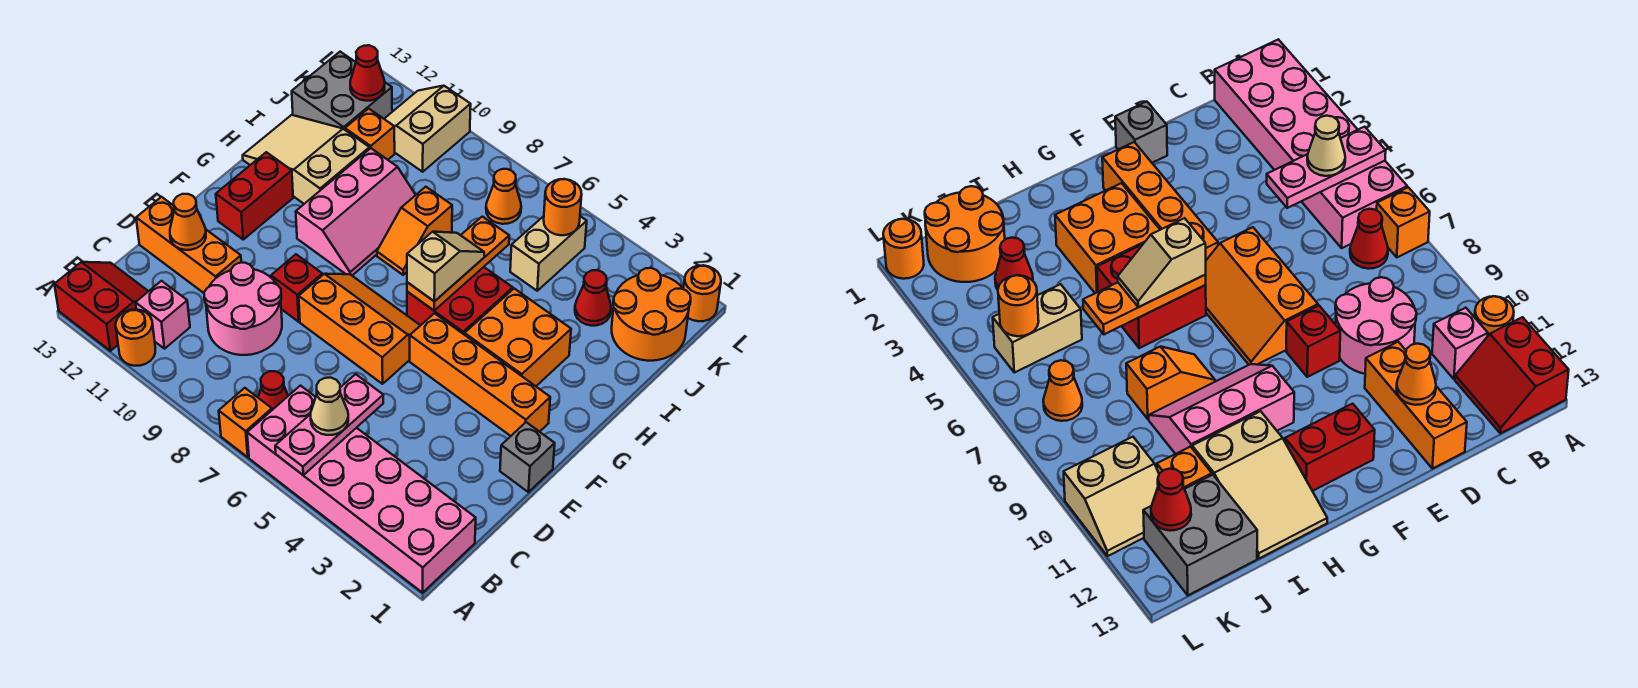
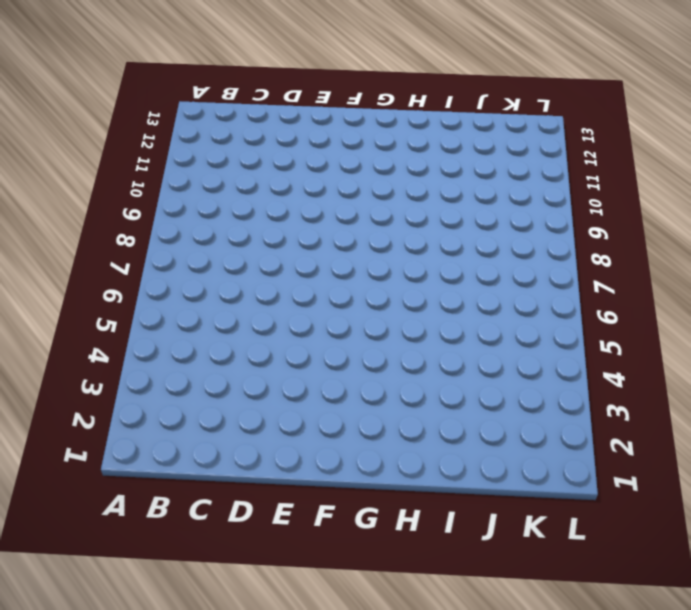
none -> pink 2x6 brick [247,386,476,593]
none -> orange 1x1 brick [219,388,272,457]
none -> orange 1x1 round brick [116,309,155,366]
none -> red 2x2 slope [54,262,148,351]

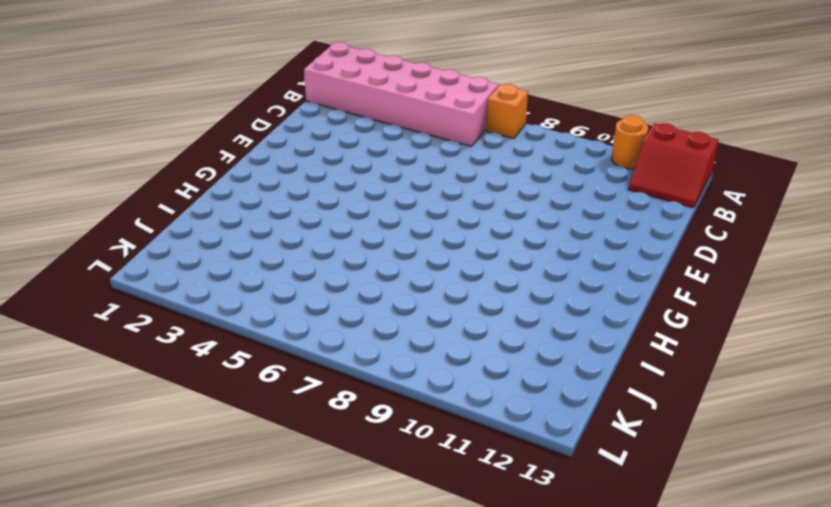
none -> red 1x1 cone [258,371,288,410]
none -> pink 1x1 brick [136,281,190,349]
none -> pink 2x2 round brick [204,263,282,355]
none -> orange 1x3 brick [136,197,241,293]

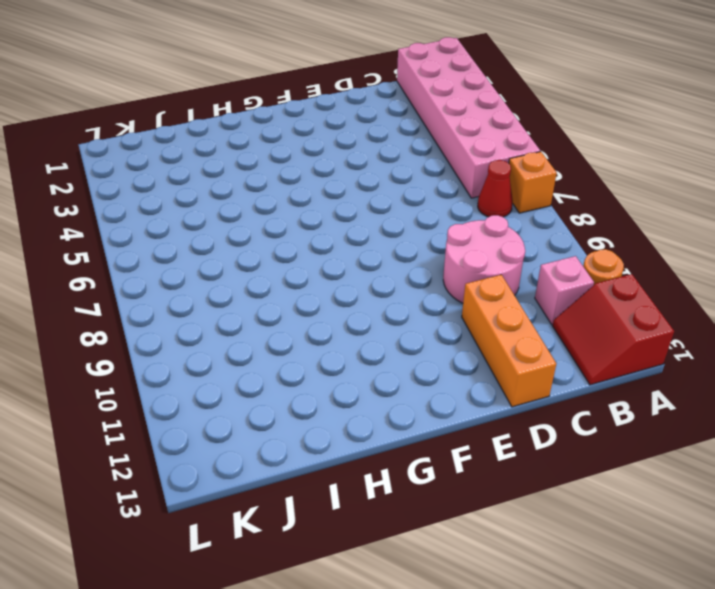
none -> grey 1x1 brick [500,422,555,492]
none -> orange 2x3 slope [299,274,421,384]
none -> red 1x1 brick [271,254,322,322]
none -> orange 1x4 brick [410,313,550,436]

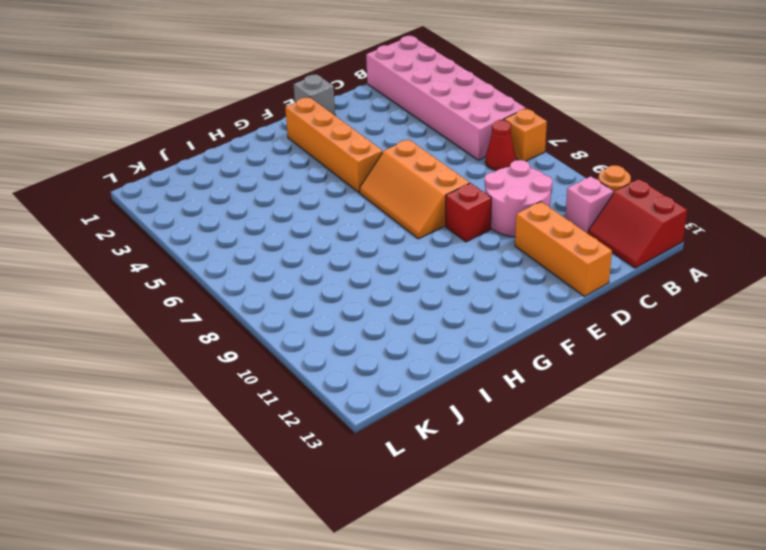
none -> red 1x2 brick [216,152,293,240]
none -> orange 2x2 brick [465,289,571,386]
none -> red 2x2 brick [407,267,513,335]
none -> pink 2x3 slope [296,148,415,275]

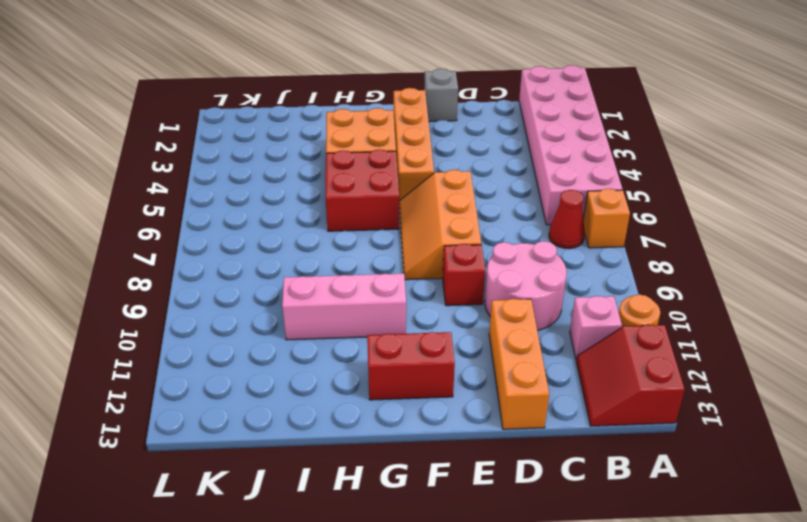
none -> orange 1x2 slope [377,187,452,275]
none -> tan 2x3 slope [243,115,370,204]
none -> orange 2x2 round brick [612,268,691,361]
none -> red 1x1 cone [575,270,611,326]

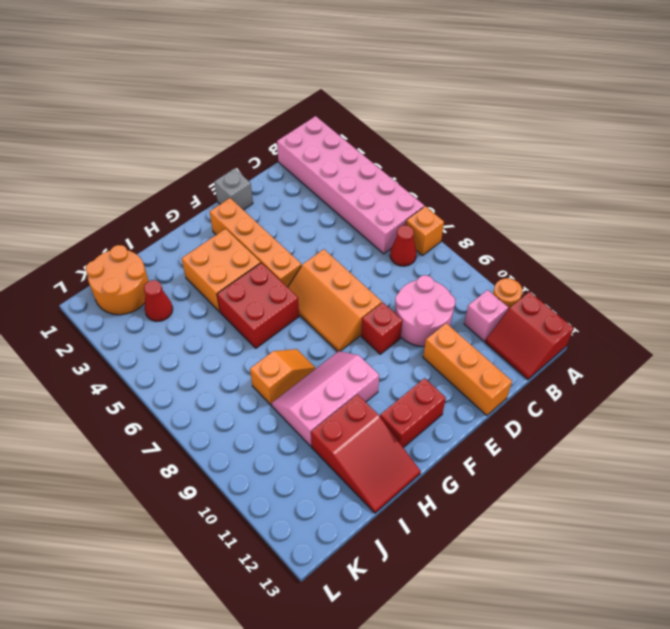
red 2x3 slope [311,394,421,513] -> tan 2x3 slope [243,115,370,204]
none -> tan 1x2 brick [510,216,587,291]
none -> orange 1x1 brick [345,109,395,160]
none -> grey 2x2 brick [292,52,392,130]
none -> orange 1x1 cone [486,169,521,224]

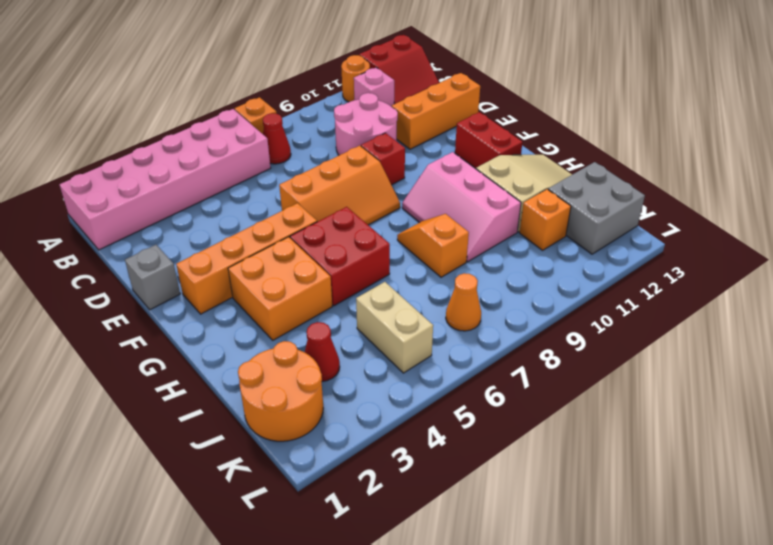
none -> tan 2x2 slope [384,86,471,172]
none -> orange 1x1 round brick [683,265,721,321]
none -> pink 1x3 plate [275,374,383,475]
none -> orange 1x1 cone [170,194,206,250]

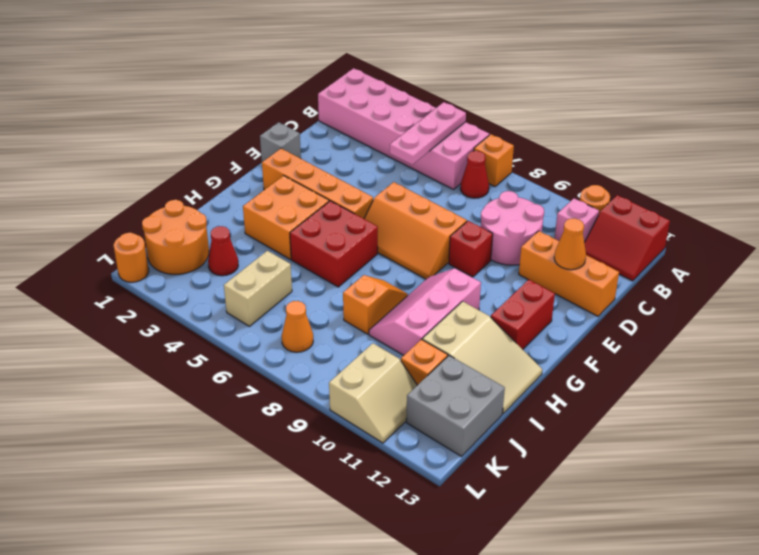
none -> orange 1x3 plate [407,217,509,310]
none -> orange 1x1 round brick [544,179,582,235]
none -> red 1x1 cone [350,45,385,101]
none -> tan 1x1 cone [311,378,348,435]

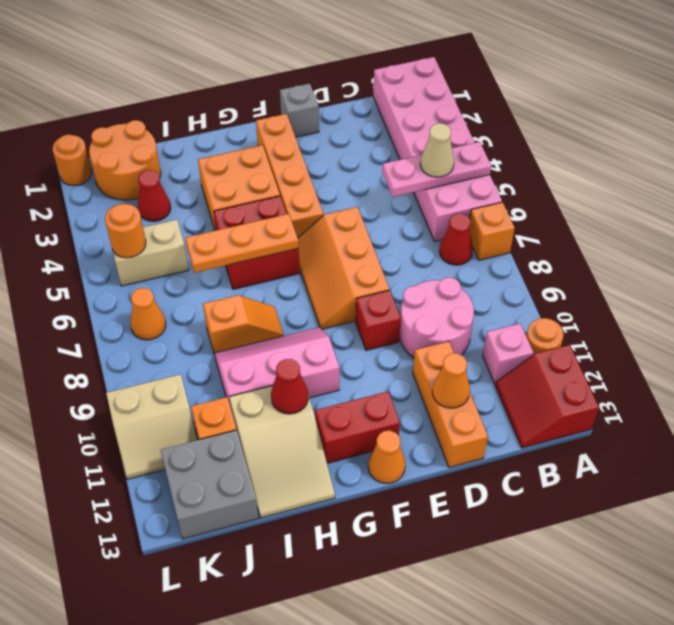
orange 1x1 cone [368,431,405,484] -> none
red 1x1 cone [271,359,308,414] -> red 1x1 cone moved to [350,45,385,101]
none -> tan 1x2 slope [407,232,484,301]

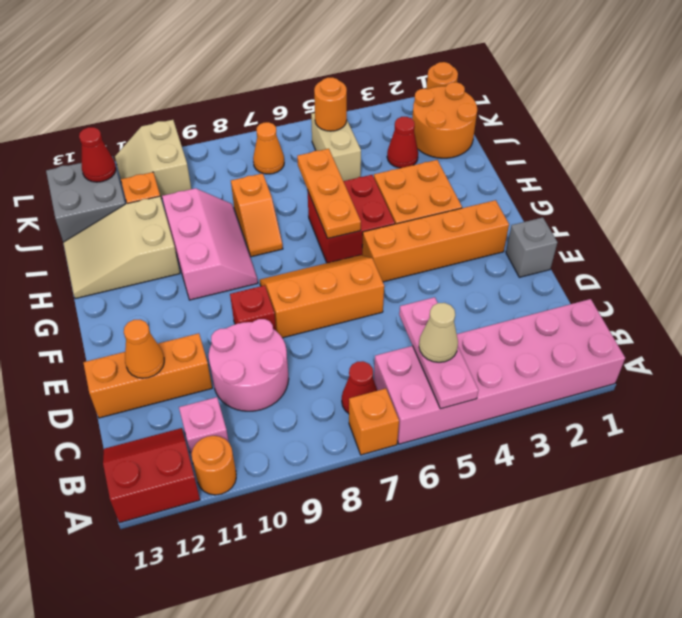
none -> red 1x2 brick [216,152,293,240]
none -> tan 1x2 slope [407,232,484,301]

